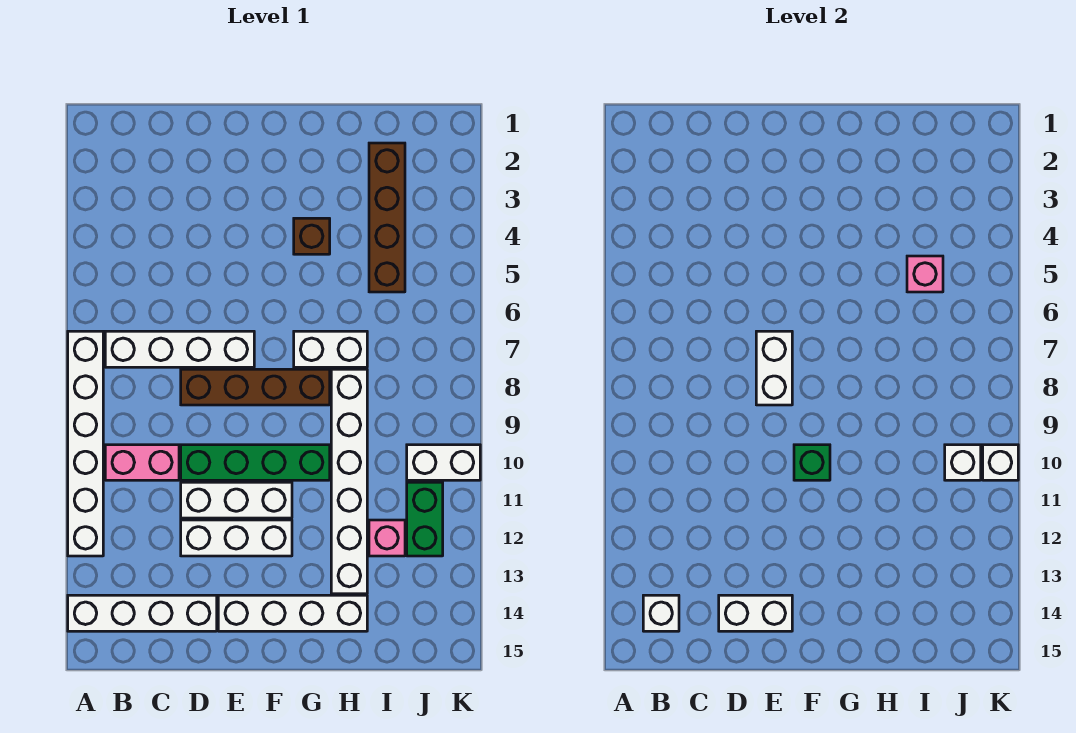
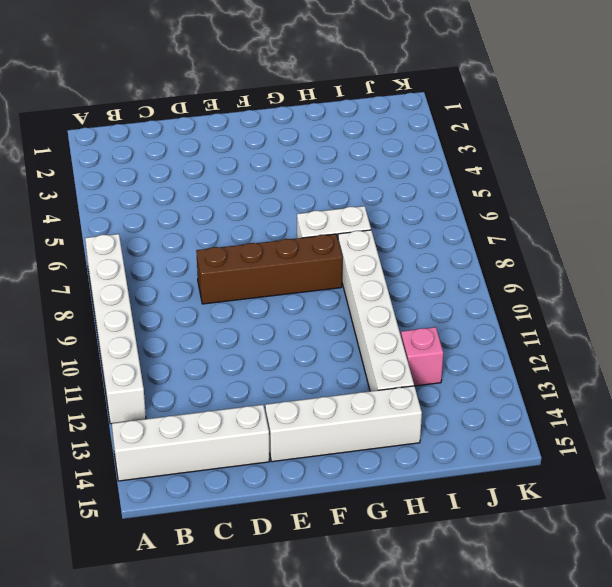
none -> white 1x4 brick [105,331,254,367]
none -> pink 1x2 brick [105,445,179,480]
none -> green 1x4 brick [181,445,330,480]

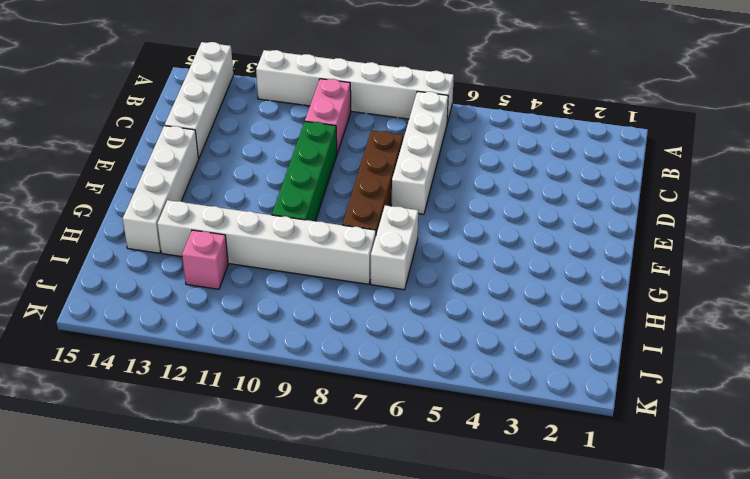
none -> white 1x3 brick [181,482,292,518]
none -> white 1x3 brick [181,520,292,556]
none -> brown 1x1 brick [294,218,330,254]

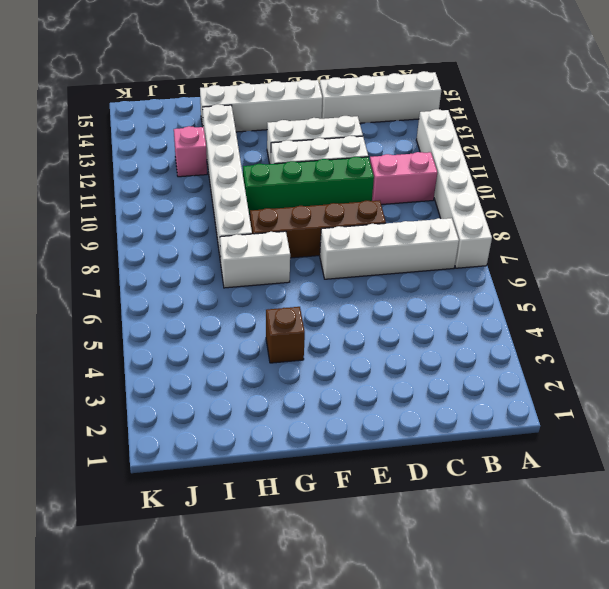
none -> brown 1x4 brick [369,143,405,292]
none -> white 1x2 brick [407,445,480,480]
none -> green 1x2 brick [407,482,443,556]

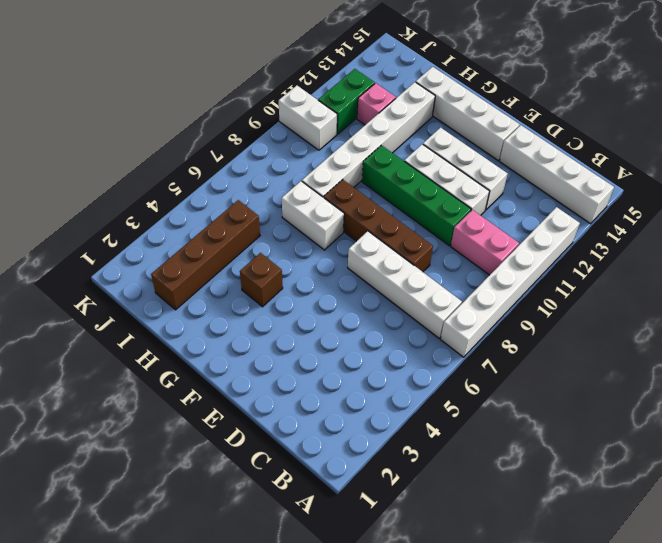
none -> white 1x1 brick [643,595,679,631]
none -> white 1x2 brick [719,595,792,631]
none -> white 1x2 brick [756,331,792,405]

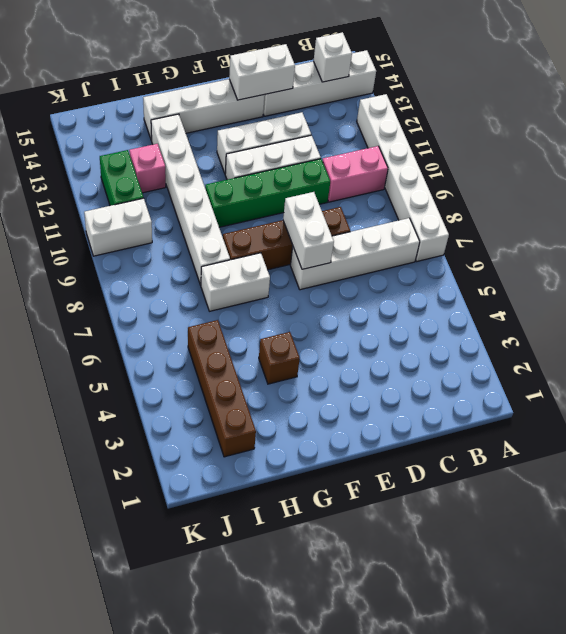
none -> green 1x1 brick [794,445,830,480]
none -> pink 1x1 brick [907,256,943,292]
none -> white 1x1 brick [945,445,981,480]

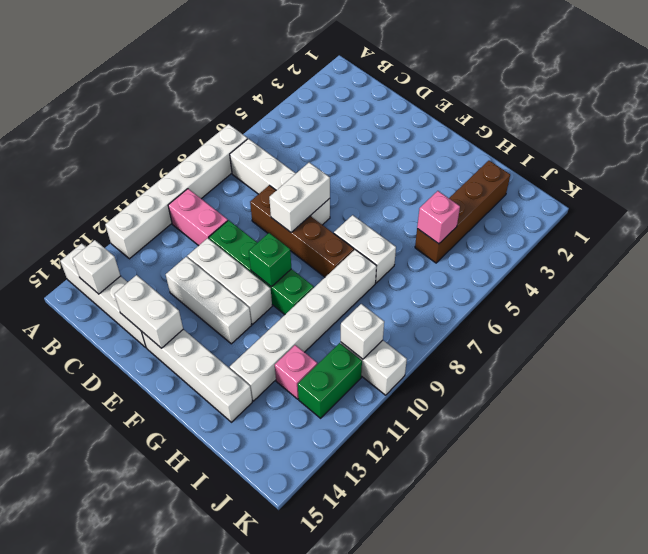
none -> brown 1x1 brick [294,218,330,254]
none -> white 1x1 brick [983,445,1018,480]

